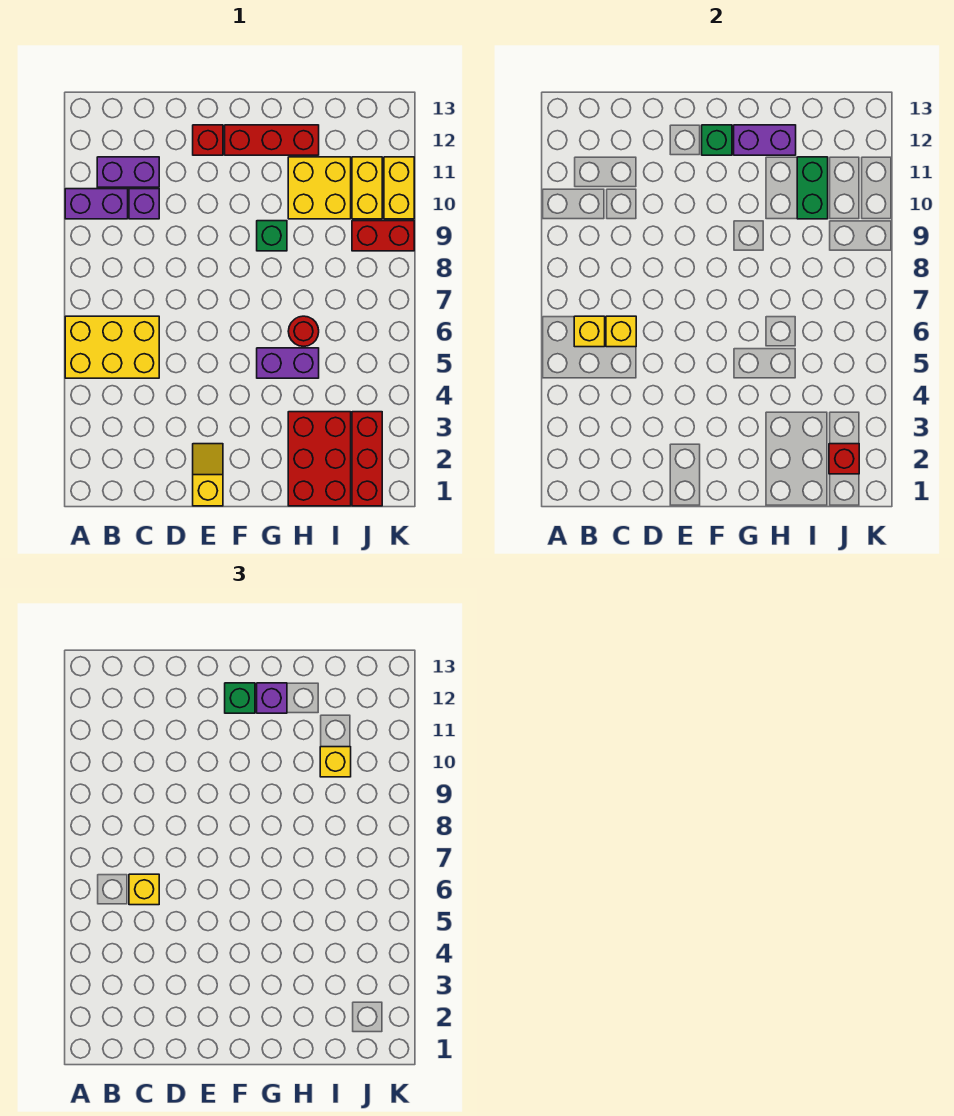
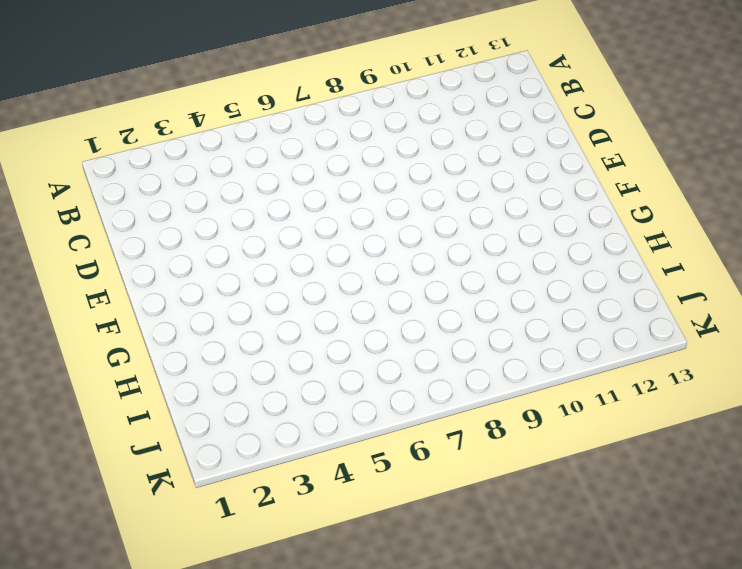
none -> yellow 2x3 brick [65,316,159,378]
none -> purple 1x2 brick [65,189,128,219]
none -> purple 1x2 brick [97,157,159,187]

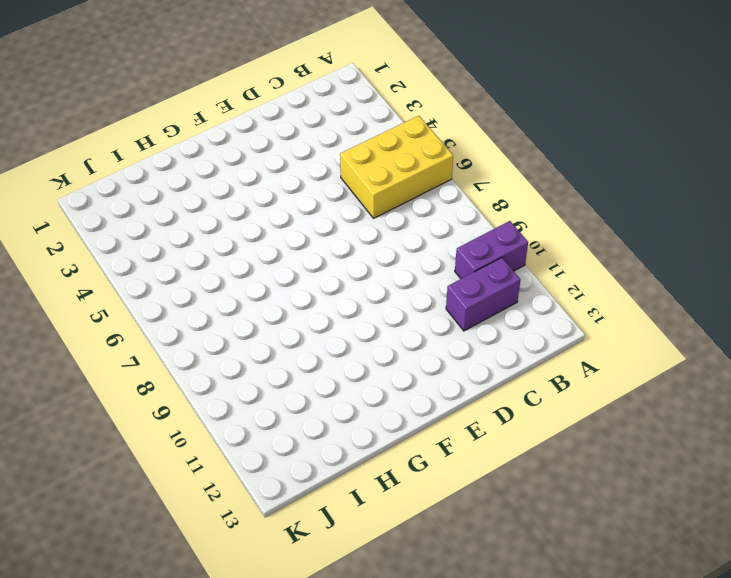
none -> purple 1x1 brick [129,189,159,219]
none -> yellow 1x2 slope [193,444,223,506]
none -> red 1x1 brick [193,125,223,155]

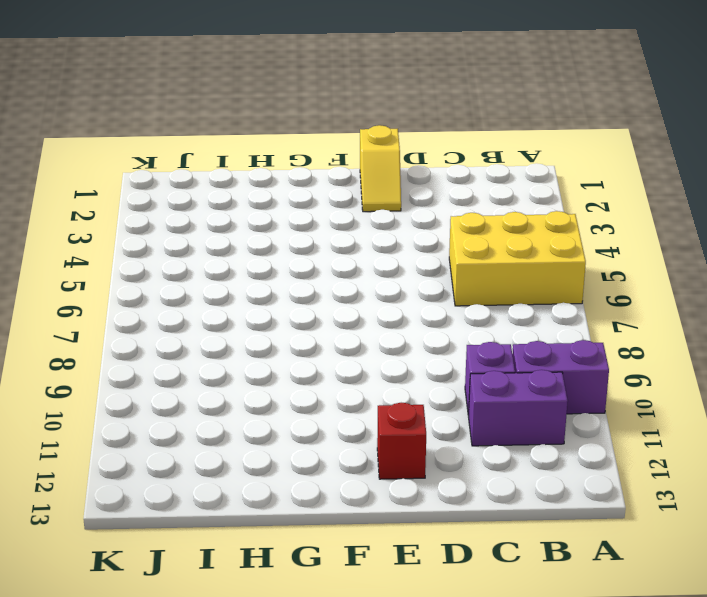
none -> red 1x3 brick [225,125,319,155]
none -> purple 1x2 brick [257,348,319,378]
none -> green 1x1 brick [257,221,287,251]

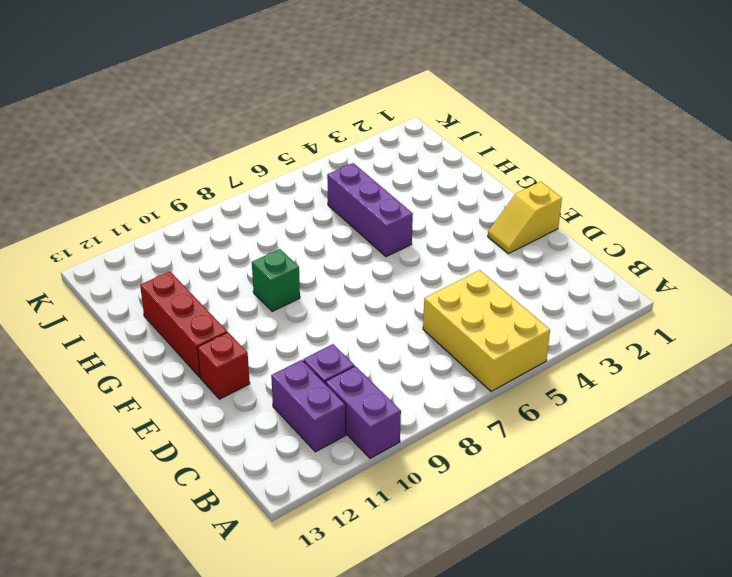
purple 1x3 brick [327,163,413,257] -> purple 1x2 brick [257,348,319,378]
none -> red 2x3 brick [288,412,351,506]
none -> red 1x1 round brick [288,316,319,346]
none -> yellow 2x2 brick [288,157,351,219]

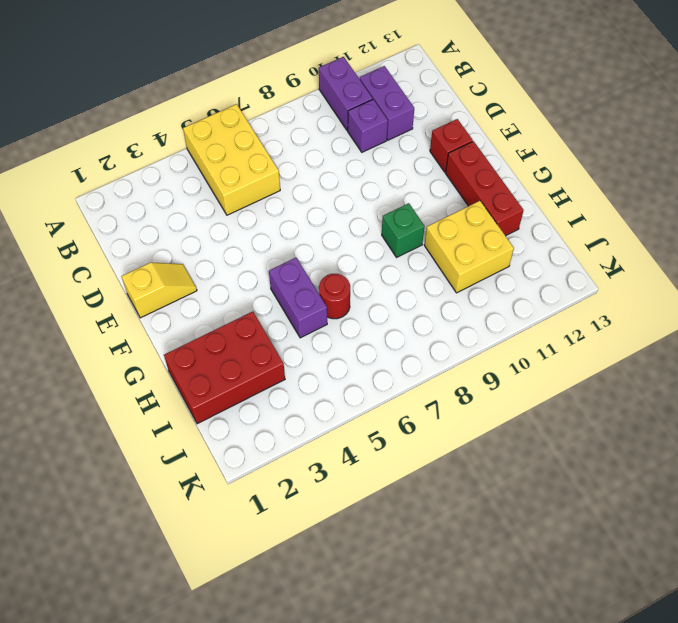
none -> red 1x3 brick [352,412,382,506]
none -> red 1x2 brick [352,221,414,251]
none -> yellow 1x2 brick [352,157,382,219]

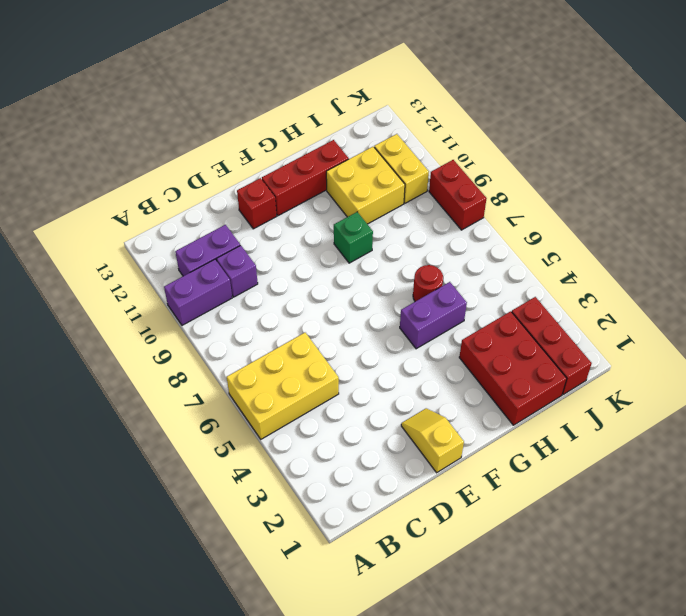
red 1x2 brick [429,160,487,230] -> red 1x2 brick turned to [352,221,414,251]
none -> yellow 1x2 brick [384,157,414,219]
none -> yellow 1x1 brick [574,316,605,347]
none -> yellow 1x1 brick [606,316,636,347]

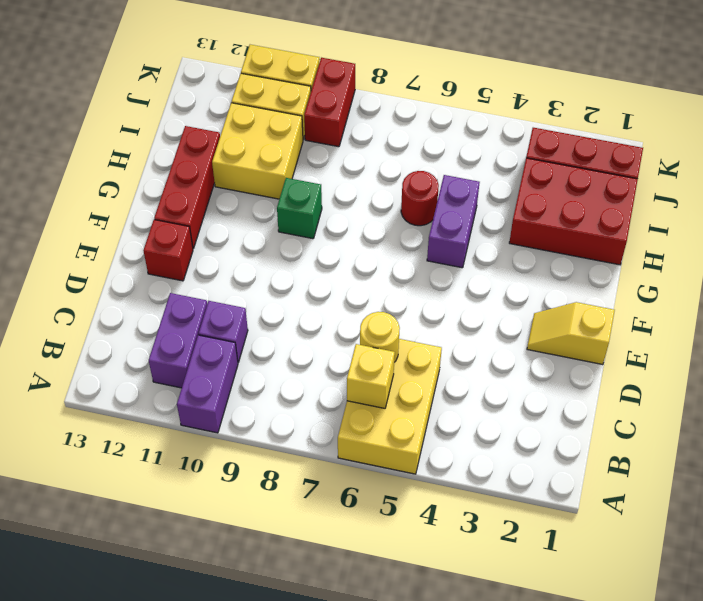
yellow 1x1 round brick [360,312,400,362] -> yellow 1x1 brick [606,316,636,347]
none -> green 1x1 brick [702,125,732,155]
none -> purple 1x2 brick [734,125,796,155]
none -> green 1x2 brick [797,157,828,219]

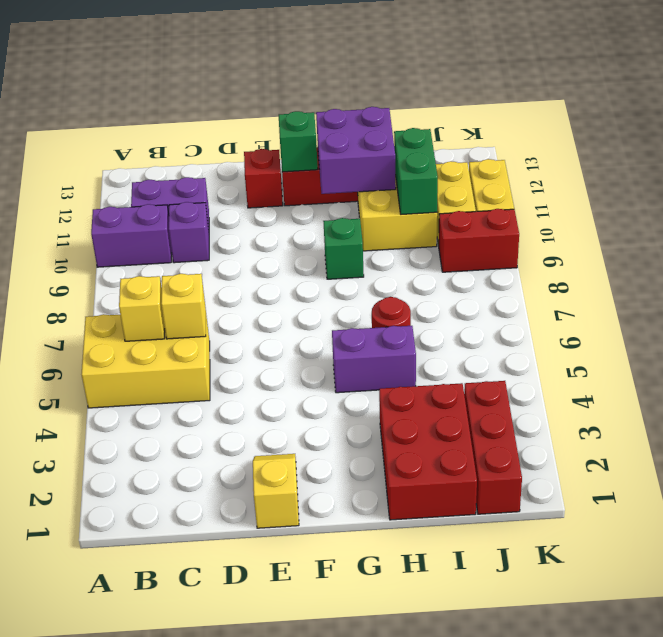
purple 2x2 brick [316,107,396,194] -> purple 1x2 brick [734,125,796,155]
none -> red 1x1 brick [829,444,859,474]
none -> yellow 1x1 brick [129,874,159,905]
none -> green 1x1 brick [225,683,255,713]

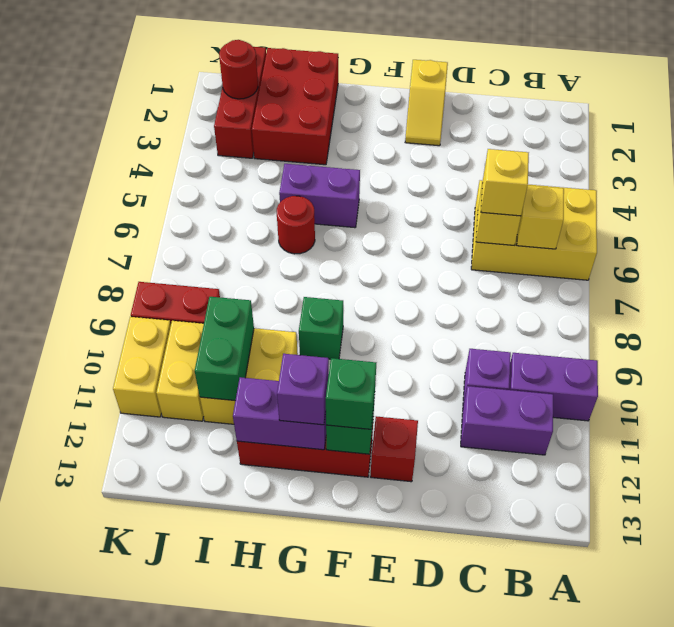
red 1x1 round brick [219,40,258,99] -> red 1x1 brick [829,444,859,474]
none -> yellow 1x1 brick [320,747,351,777]

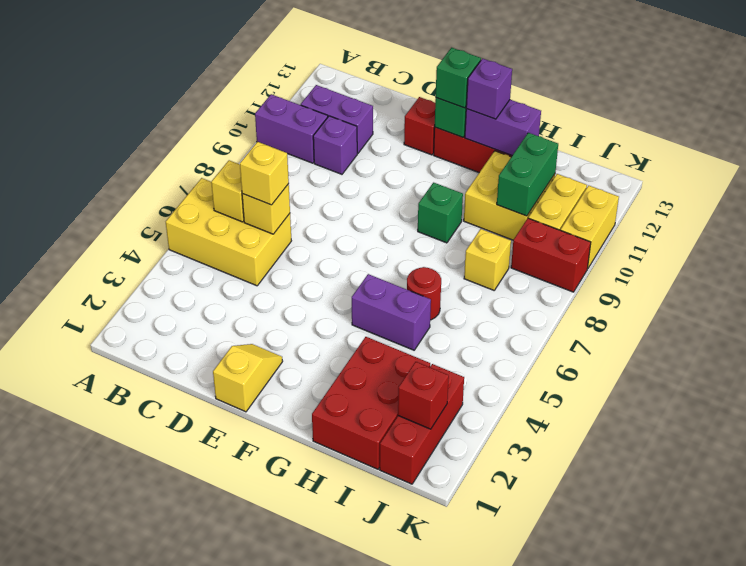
yellow 1x1 brick [464,229,511,290] -> yellow 1x1 brick moved to [320,747,351,777]

